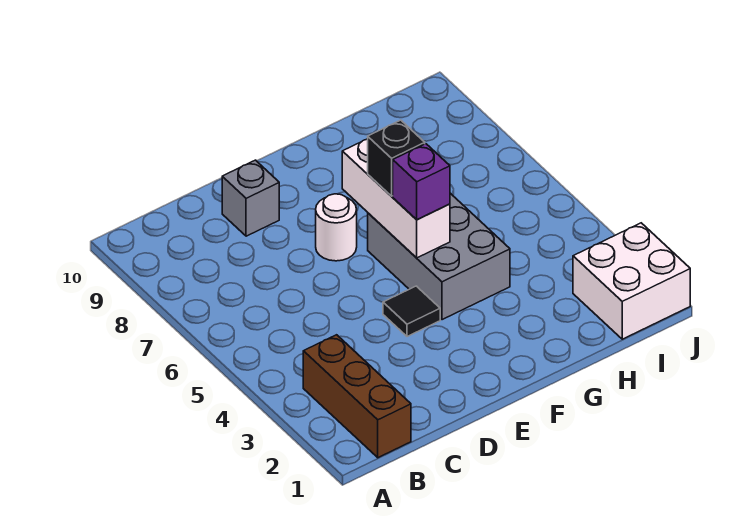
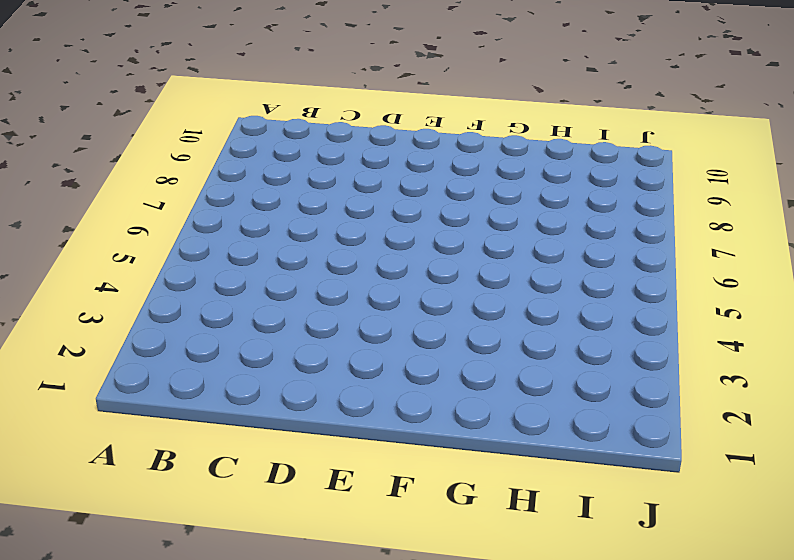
none -> brown 1x3 brick [303,335,411,458]
none -> grey 1x1 brick [222,160,279,236]

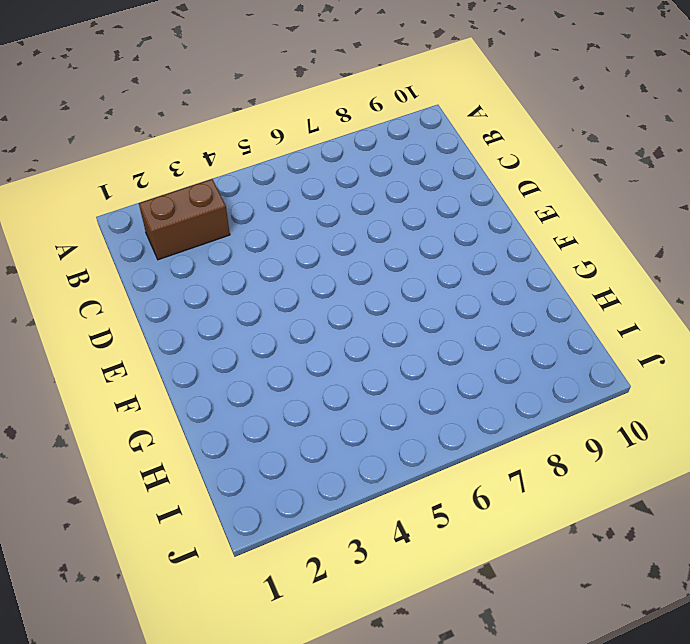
brown 1x2 brick [139,179,230,260] -> brown 1x3 brick [303,335,411,458]
none -> grey 1x1 brick [222,160,279,236]
none -> black 1x1 tile [383,286,440,337]

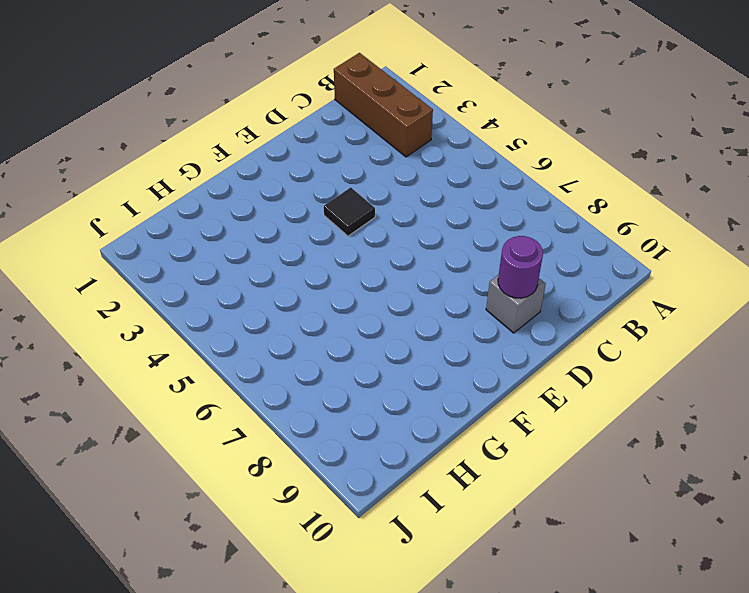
purple 1x1 round brick [498,236,543,298] -> none
none -> white 1x1 round brick [316,194,357,261]
none -> grey 2x3 brick [368,193,510,320]

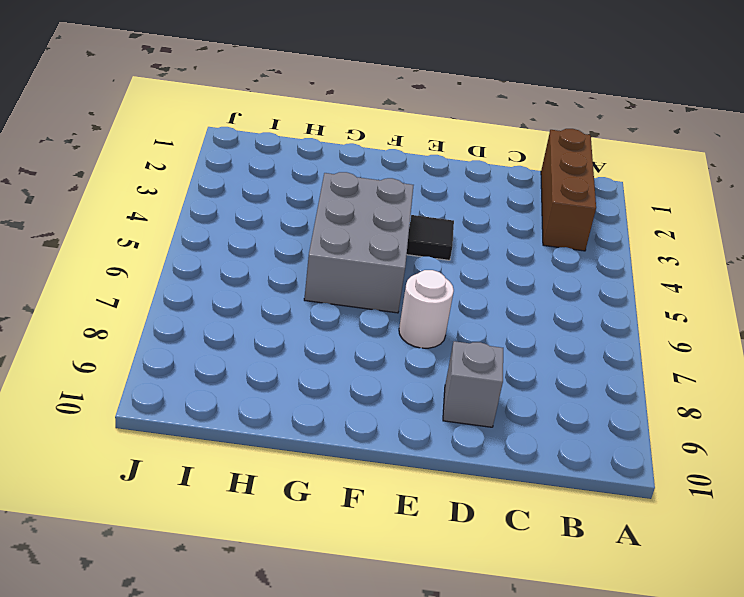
none -> white 2x2 brick [573,223,690,339]
none -> white 1x3 brick [342,139,450,258]

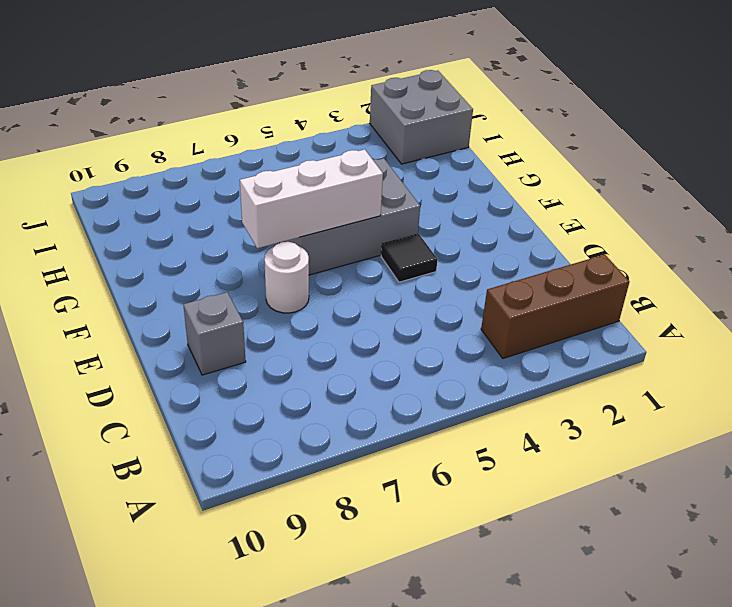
grey 2x2 brick [370,70,473,164] -> white 2x2 brick [573,223,690,339]
none -> purple 1x1 brick [393,144,450,220]
none -> black 1x1 brick [368,120,425,196]

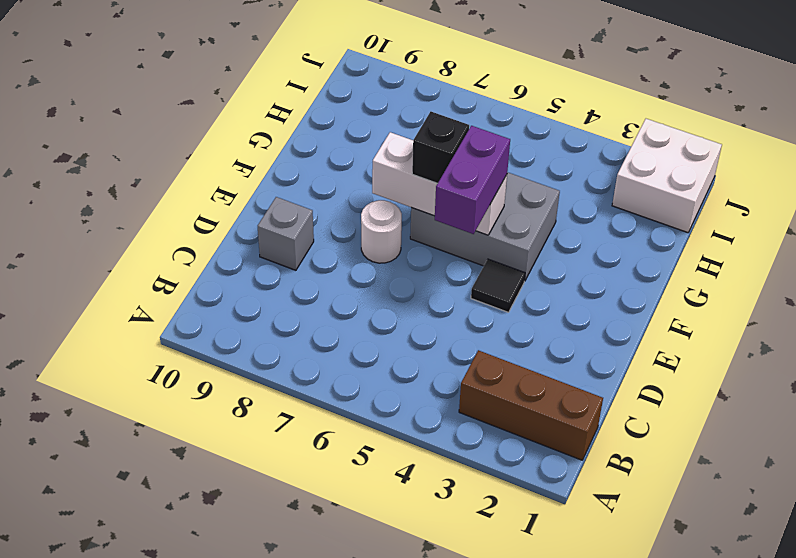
purple 1x2 brick [435,126,510,234] -> purple 1x1 brick [393,144,450,220]

